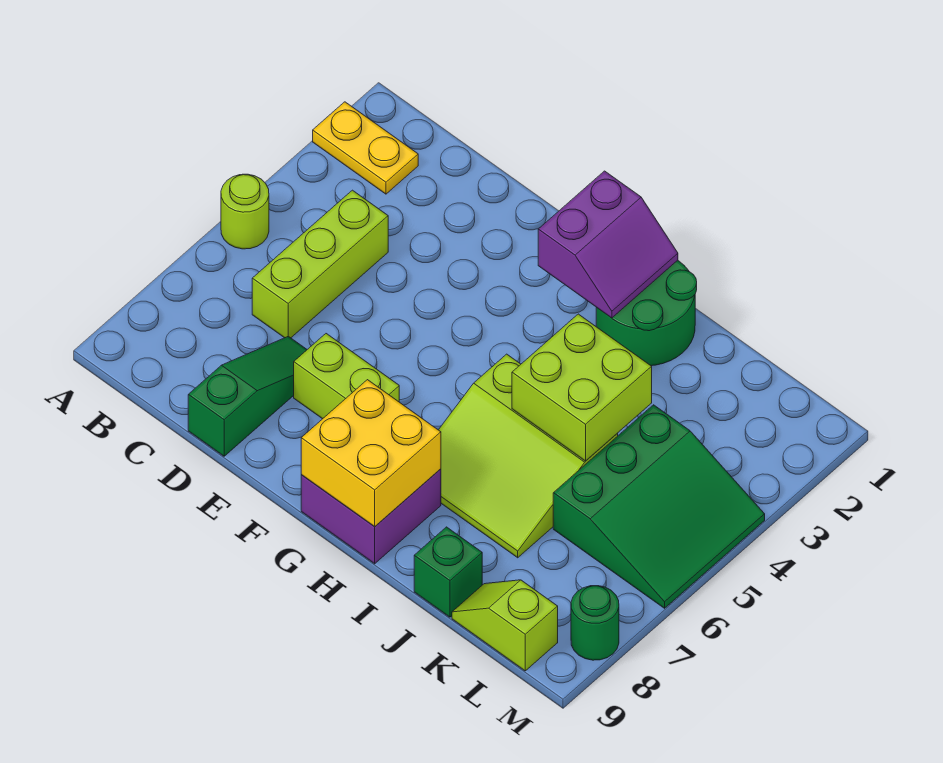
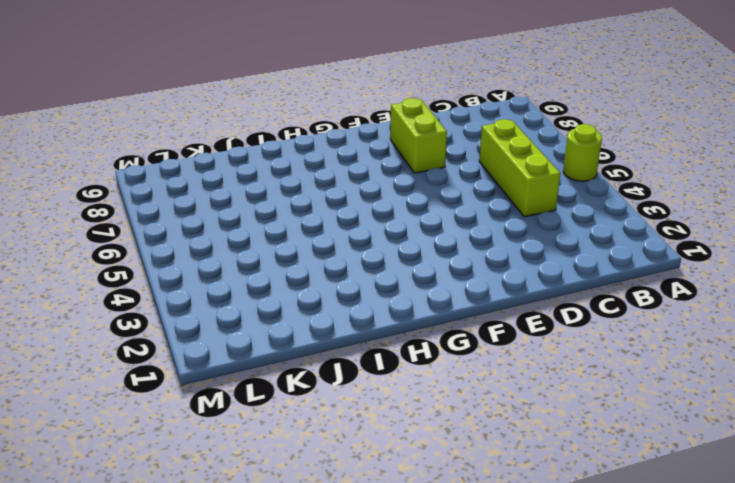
lime 1x2 brick [390,98,447,173] -> lime 1x2 brick turned to [294,334,399,419]
none -> yellow 1x2 plate [313,102,418,194]
none -> green 1x3 slope [188,336,307,456]
none -> purple 2x2 brick [301,469,441,564]

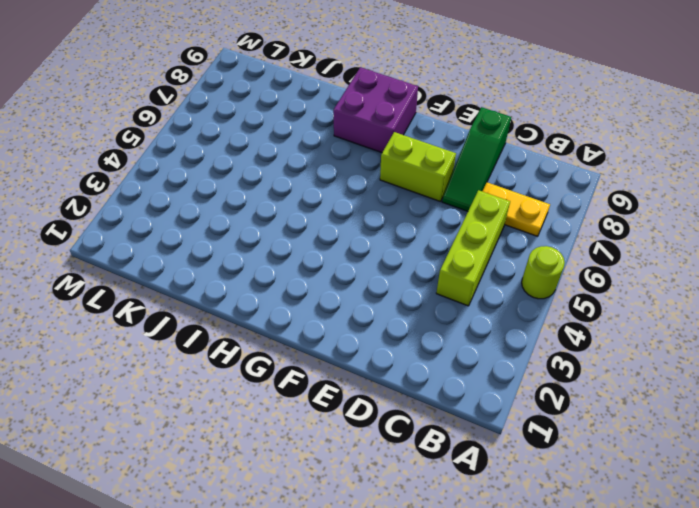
yellow 1x2 plate [482,182,550,236] -> yellow 1x2 plate moved to [313,102,418,194]
none -> green 2x2 round brick [596,260,697,366]
none -> lime 3x3 slope [439,354,618,558]
none -> green 1x1 brick [414,527,482,617]

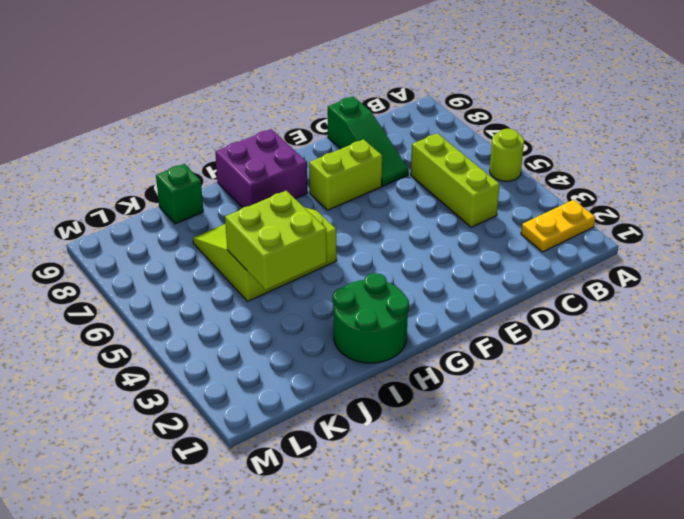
none -> green 3x3 slope [553,405,765,608]
none -> lime 1x2 slope [452,580,558,671]
none -> green 1x1 round brick [571,586,619,660]

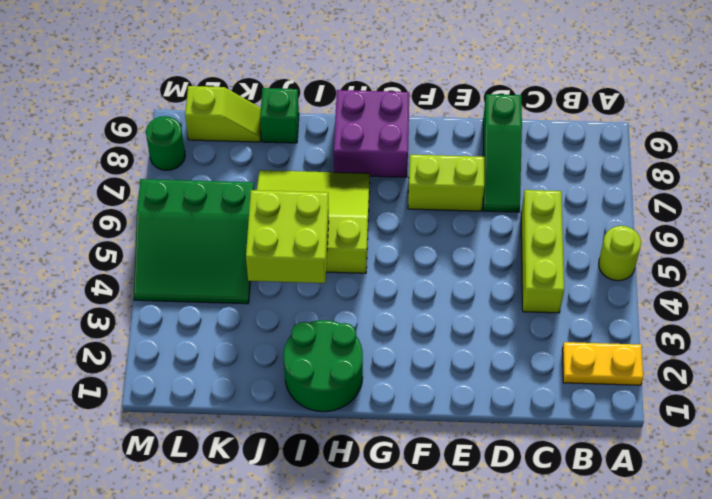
green 3x3 slope [134,179,254,304] -> green 3x3 slope turned to [553,405,765,608]
none -> purple 2x2 slope [538,171,678,318]
none -> yellow 2x2 brick [301,380,441,527]

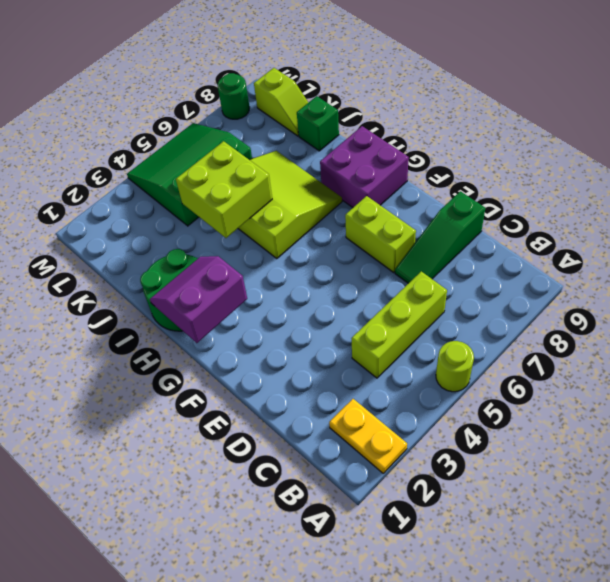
none -> yellow 2x2 brick [301,380,441,527]

